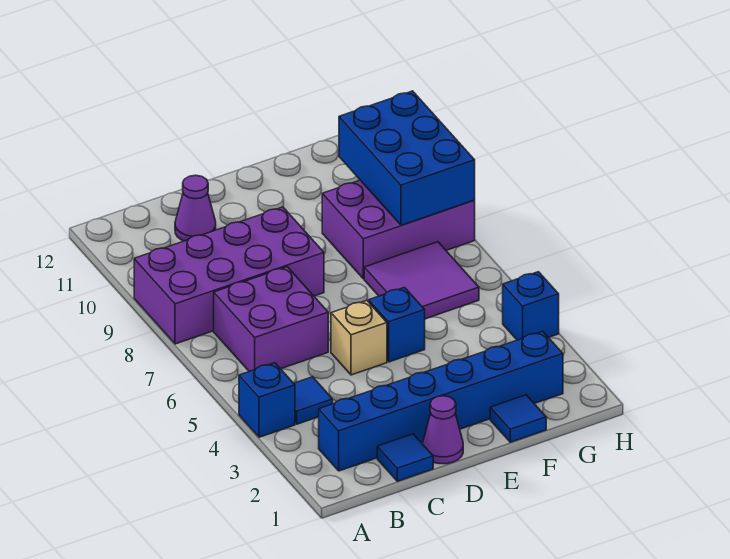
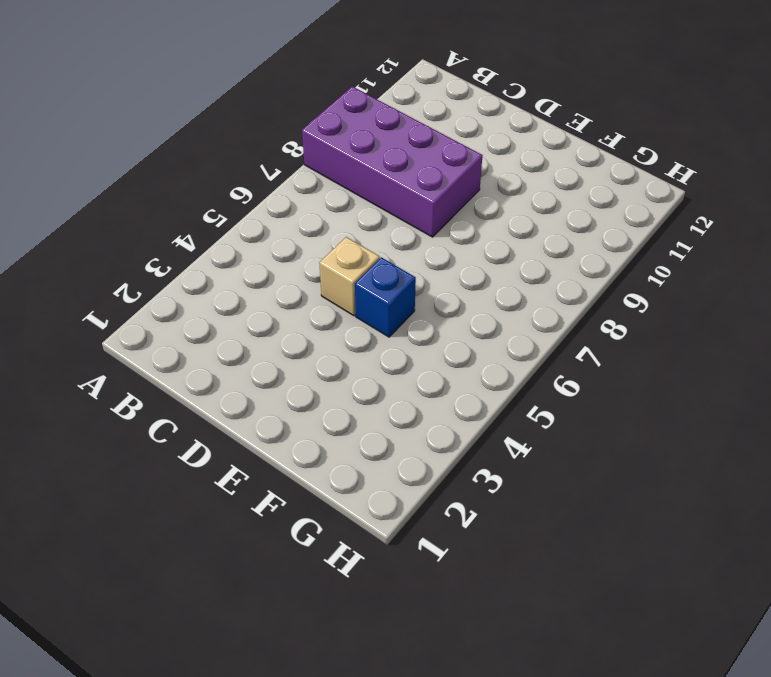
none -> blue 1x1 brick [239,363,295,437]
none -> blue 1x6 brick [319,331,563,471]
none -> blue 1x1 tile [294,377,333,424]

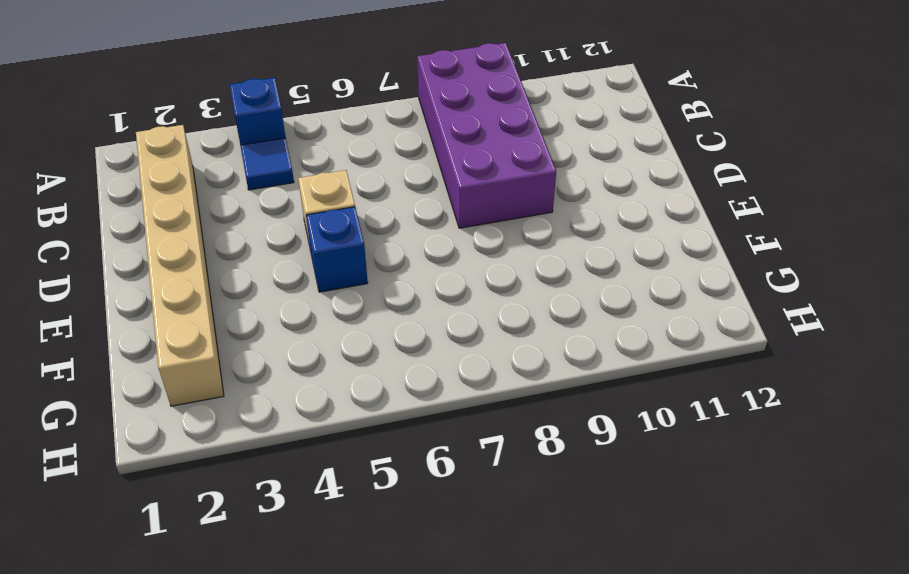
tan 1x6 brick [136,125,224,406] -> blue 1x6 brick [319,331,563,471]
none -> purple 2x2 brick [214,267,328,371]
none -> blue 1x1 tile [377,434,433,481]
none -> purple 1x1 cone [175,175,216,241]

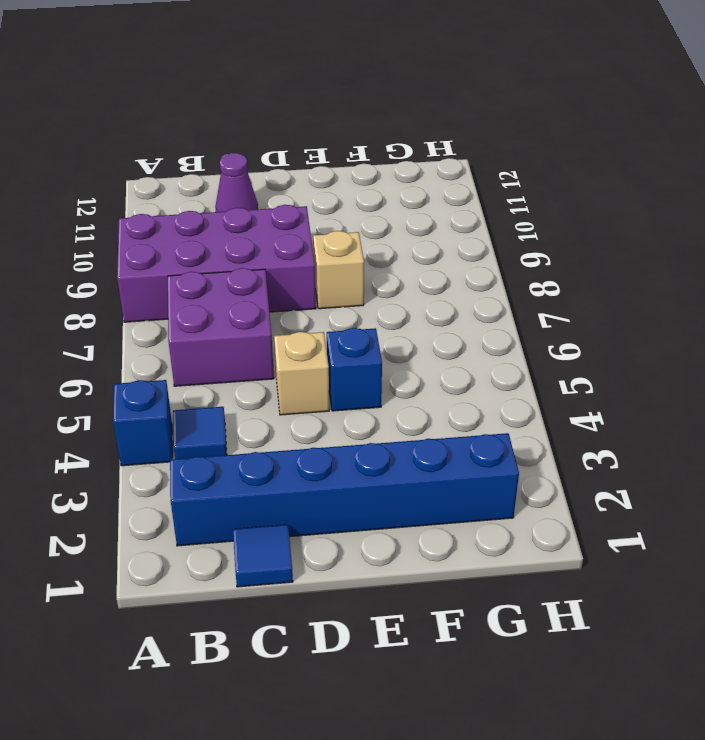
tan 1x1 brick [313,231,364,309] -> none
none -> purple 1x1 cone [423,396,463,464]
none -> blue 1x1 tile [490,395,546,442]
none -> purple 2x2 tile [364,242,479,319]

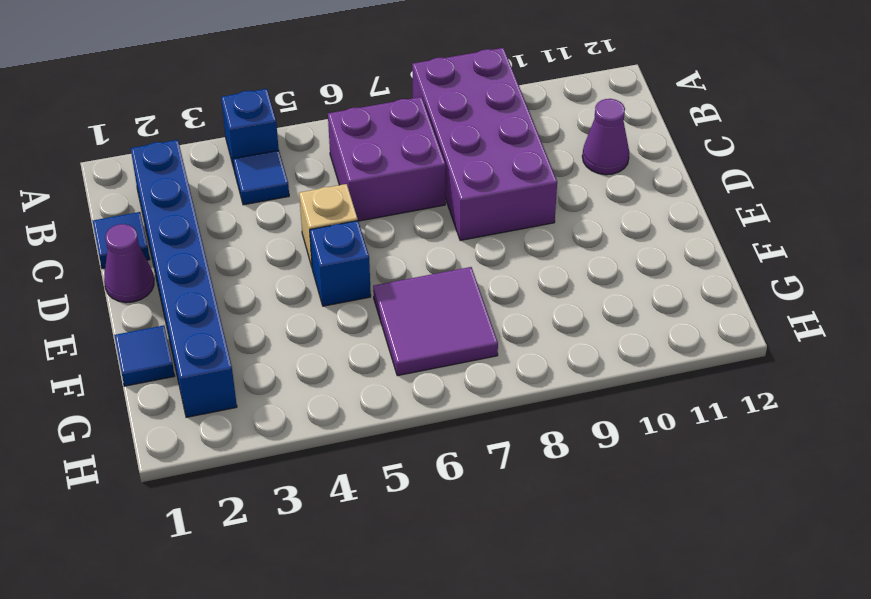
none -> purple 2x3 brick [322,180,475,279]
none -> blue 1x1 brick [503,272,559,340]
none -> blue 2x3 brick [339,91,475,225]

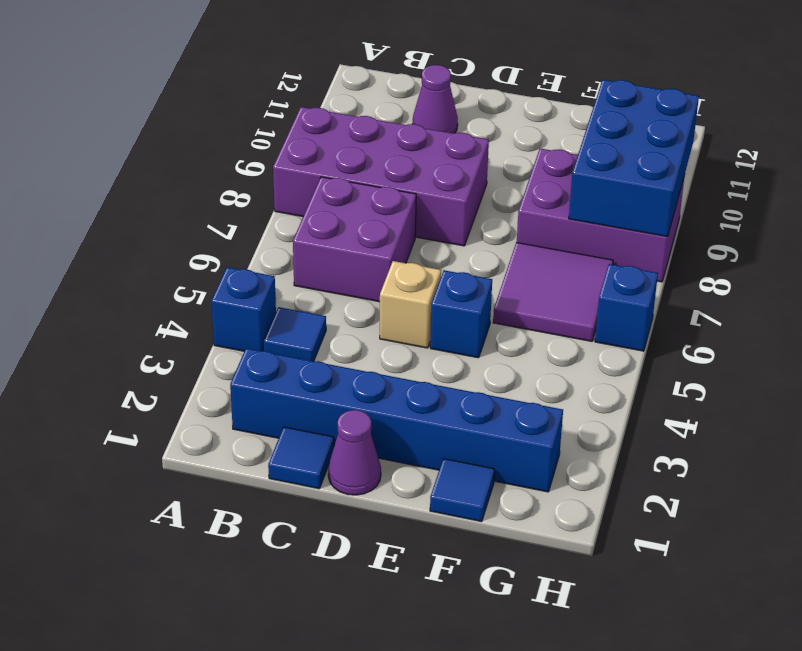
blue 1x1 brick [595,264,658,351] -> blue 1x1 brick moved to [503,272,559,340]

